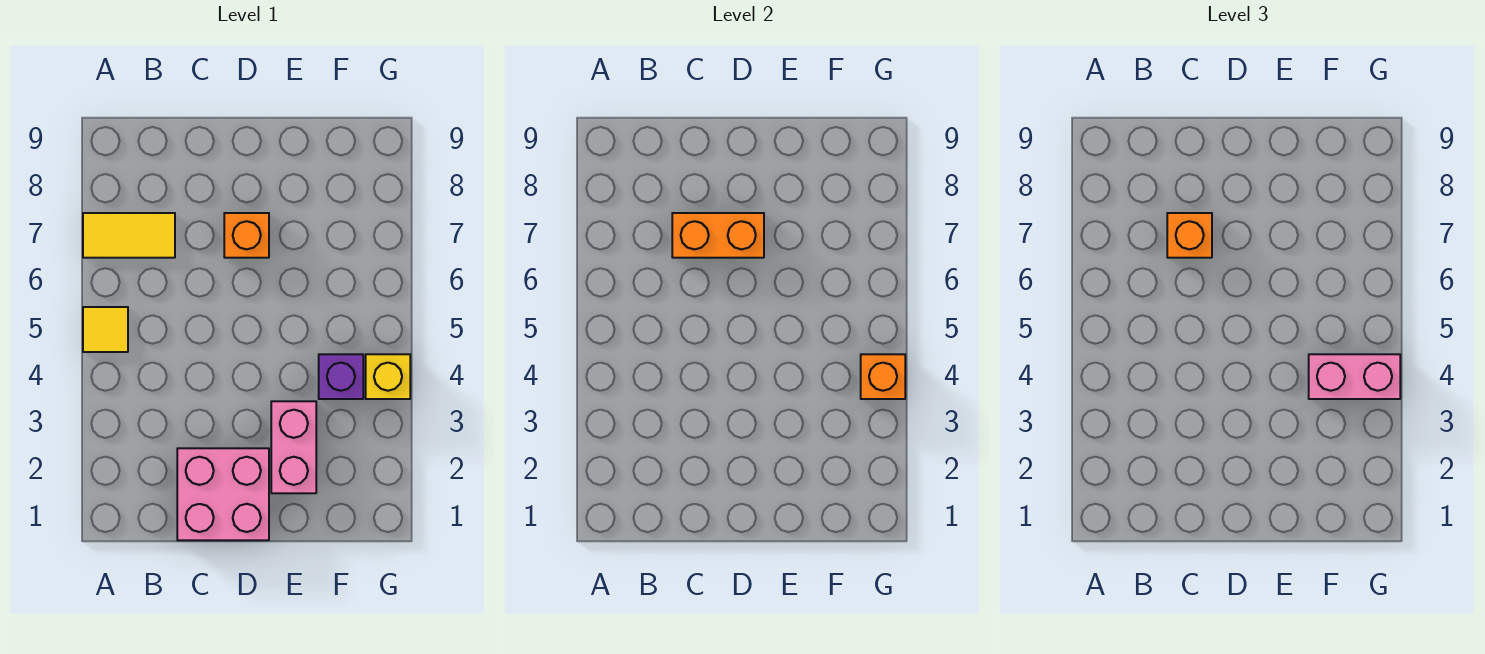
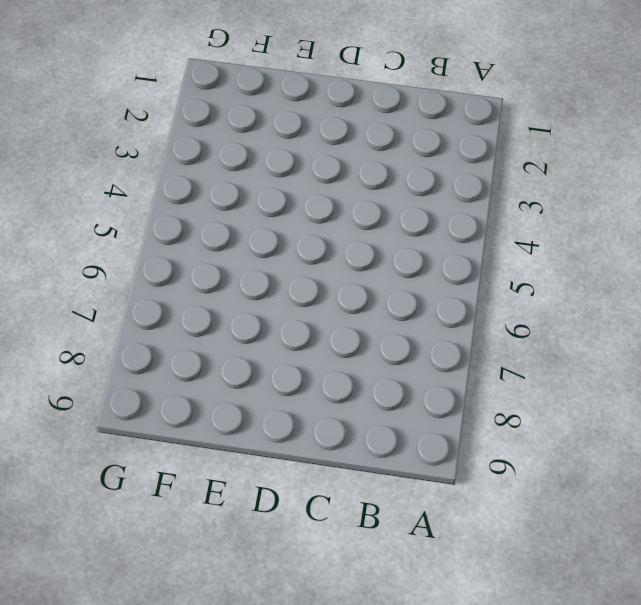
none -> yellow 1x1 tile [83,307,128,352]
none -> yellow 1x2 tile [83,213,175,258]

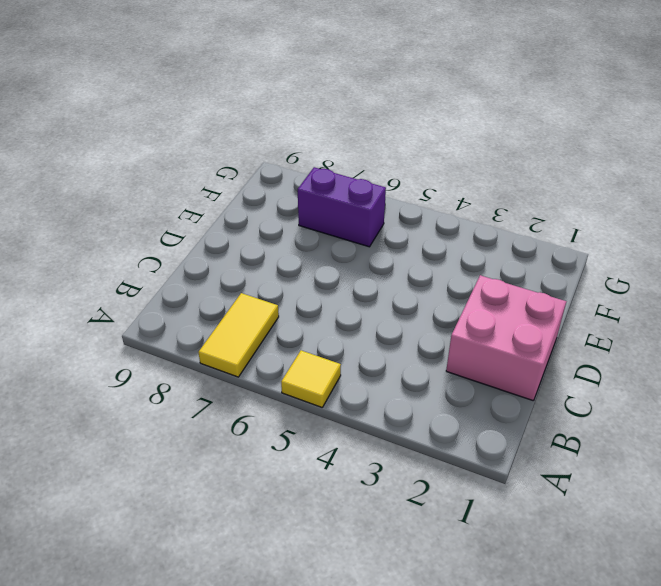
purple 1x2 brick [298,167,386,247] -> none
none -> orange 1x1 brick [224,213,269,258]
none -> pink 1x2 brick [271,401,316,493]

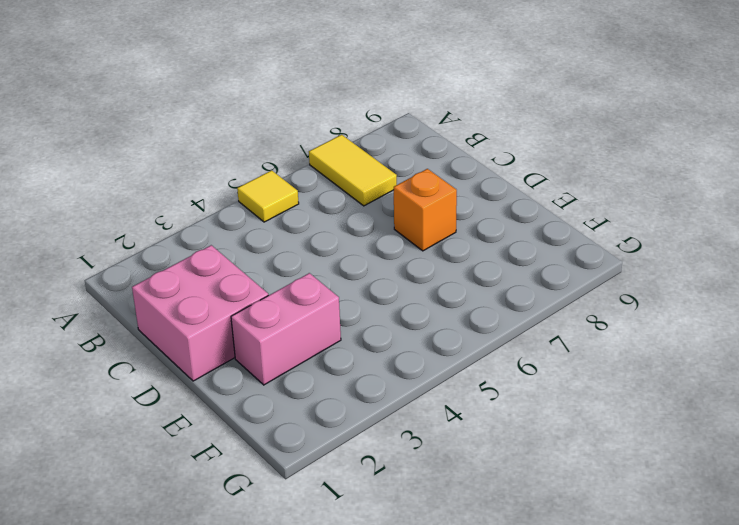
none -> purple 1x1 brick [319,354,363,399]
none -> yellow 1x1 brick [366,354,410,399]

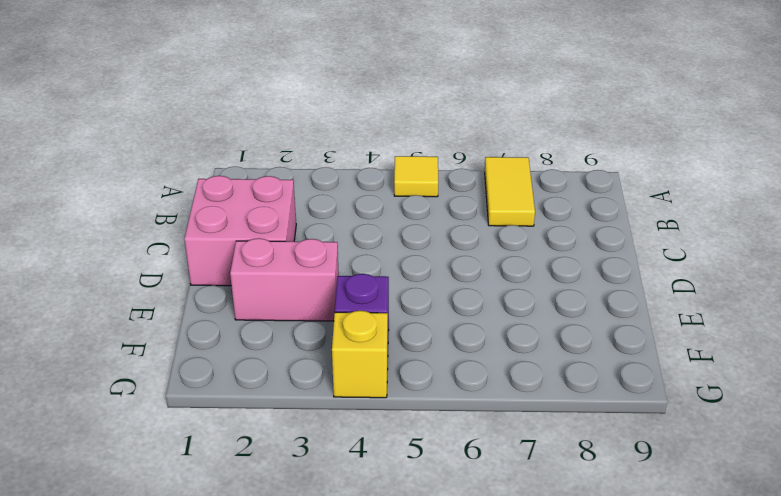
none -> orange 1x1 brick [224,213,269,258]
none -> orange 1x2 brick [672,213,764,258]

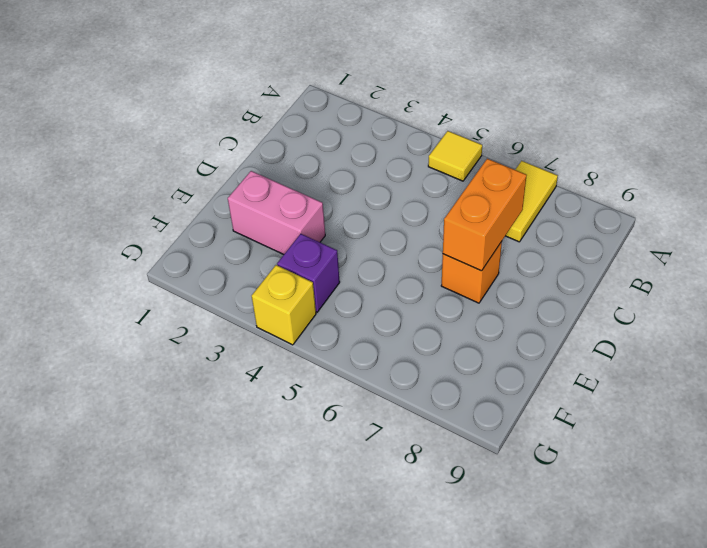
none -> pink 2x2 brick [177,448,269,540]
none -> orange 1x1 brick [861,354,905,399]

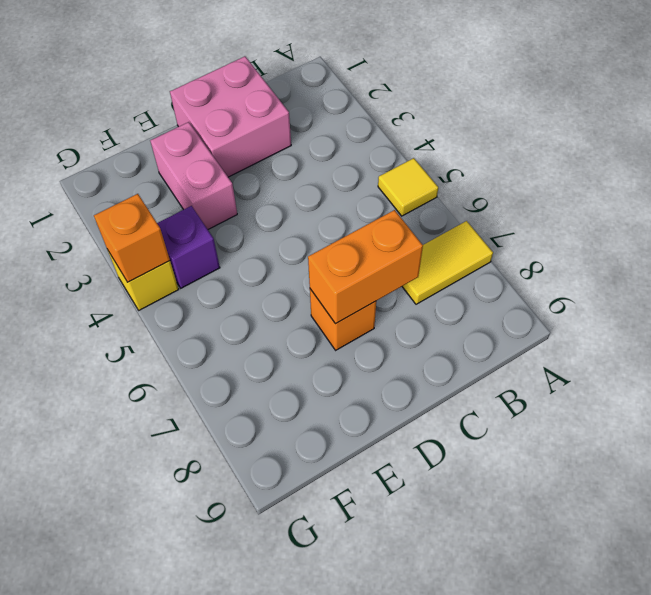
none -> orange 1x1 brick [1167,213,1212,258]
none -> pink 1x2 brick [1309,354,1400,399]

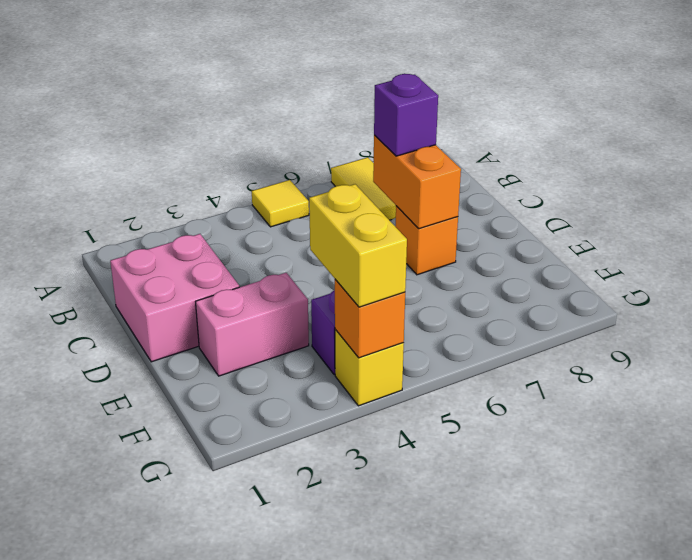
purple 1x1 brick [374,74,438,156] -> orange 1x1 brick [1167,213,1212,258]
yellow 1x2 brick [309,184,407,307] -> pink 1x2 brick [1309,354,1400,399]

